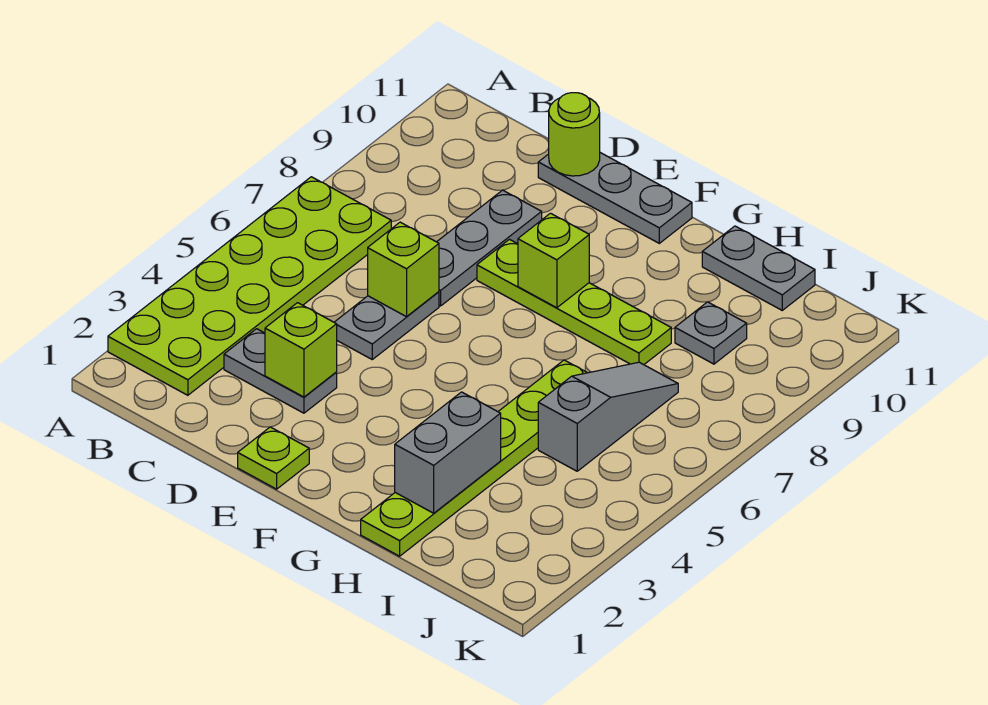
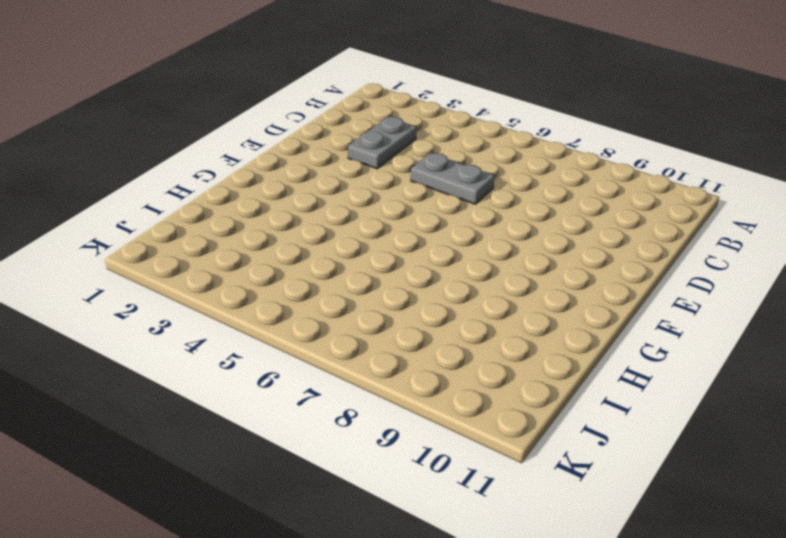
none -> lime 2x6 plate [108,177,391,395]
none -> grey 1x3 plate [437,190,542,306]
none -> grey 1x3 plate [538,153,692,243]

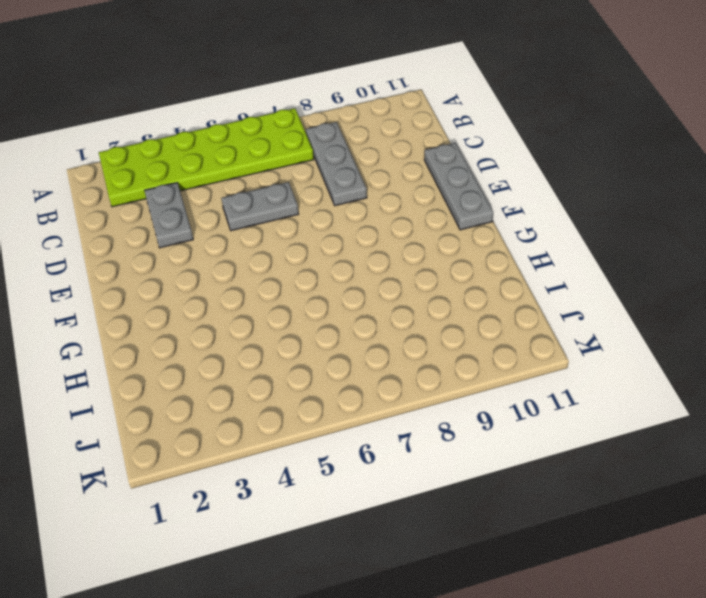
grey 1x3 plate [306,122,367,206] -> grey 1x3 plate turned to [437,190,542,306]
none -> lime 1x1 plate [238,427,309,489]
none -> lime 1x4 plate [477,239,671,365]
none -> lime 1x6 plate [361,360,587,556]

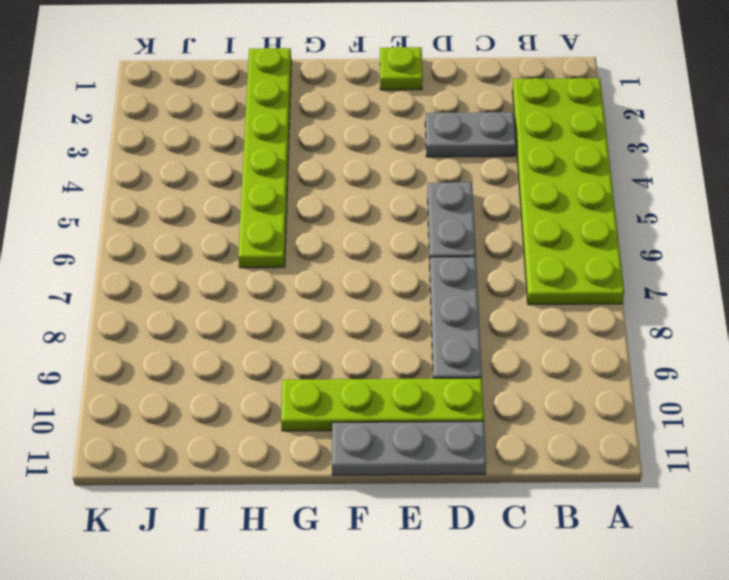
lime 1x4 plate [281,378,484,431] -> lime 1x4 plate moved to [477,239,671,365]
none -> grey 1x2 plate [702,226,815,310]
none -> grey 1x3 slope [538,362,678,471]
none -> grey 1x1 plate [675,302,747,364]

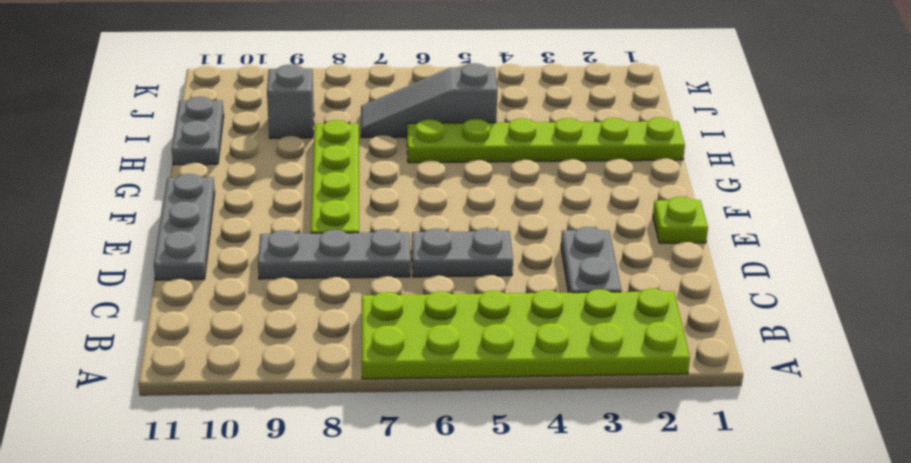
grey 1x1 brick [267,65,314,138] -> grey 1x1 plate [675,302,747,364]
none -> lime 1x1 brick [265,303,337,397]
none -> lime 1x1 brick [368,222,439,317]
none -> lime 1x1 round brick [549,93,600,176]

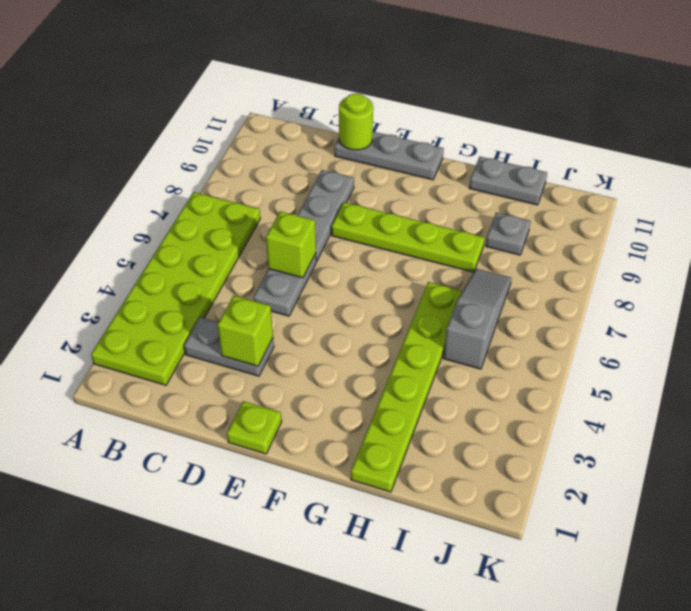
none -> lime 1x1 brick [518,213,589,308]
none -> grey 1x2 brick [395,392,501,513]

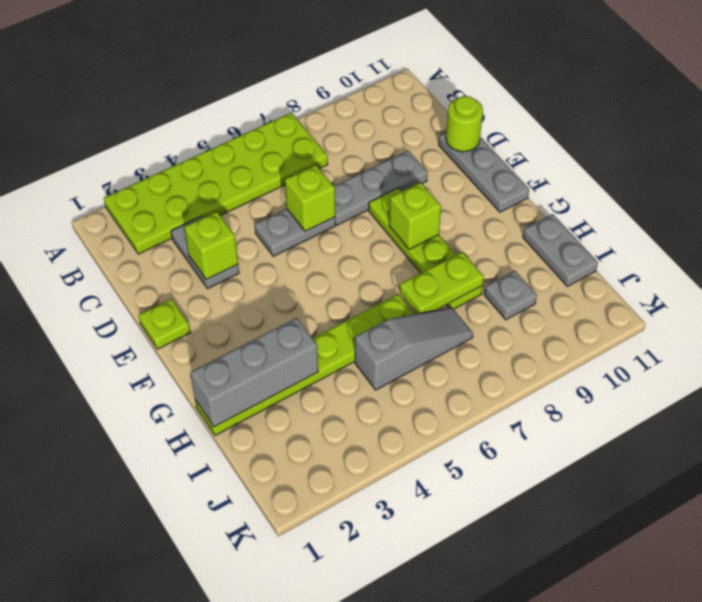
grey 1x3 brick [190,318,318,427] -> grey 1x2 brick [395,392,501,513]
lime 1x2 plate [400,252,484,314] -> none

